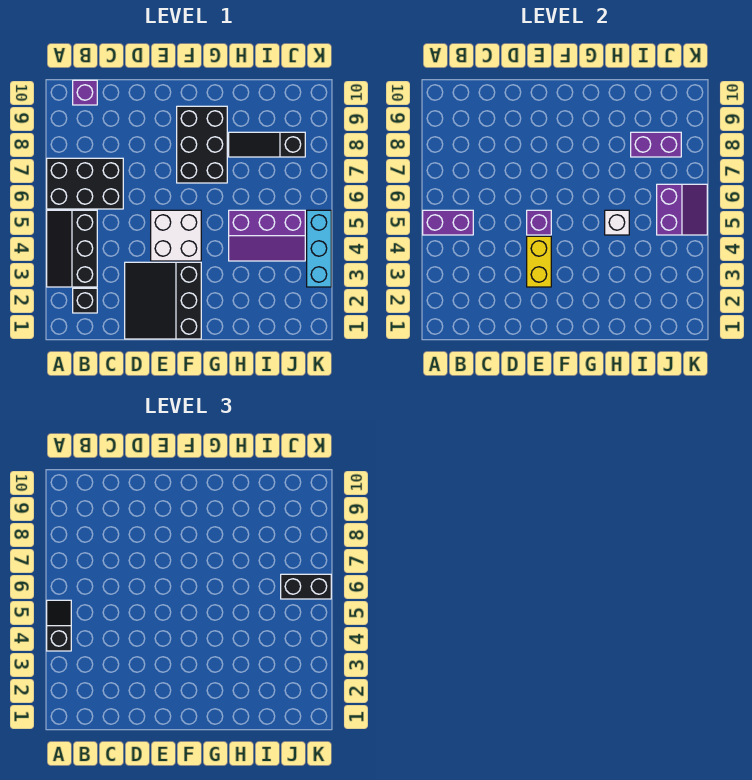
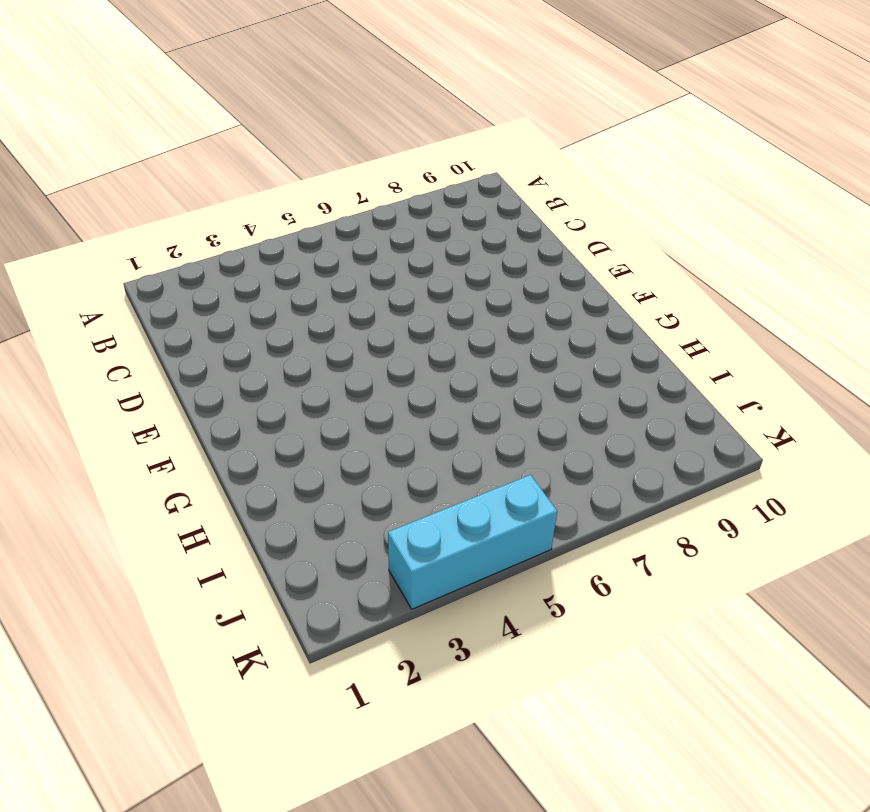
none -> black 2x3 slope [47,210,97,287]
none -> black 2x3 brick [47,158,123,209]
none -> black 1x1 brick [73,288,97,313]

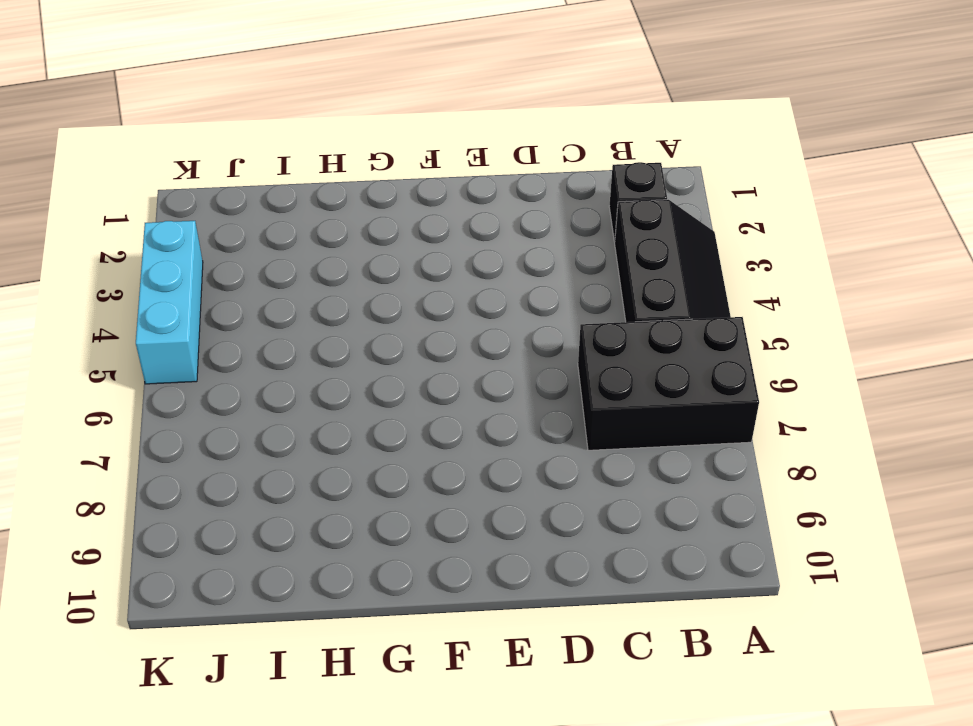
none -> purple 1x1 brick [73,80,97,105]
none -> black 3x3 slope [125,262,201,339]
none -> white 2x2 brick [151,210,201,261]

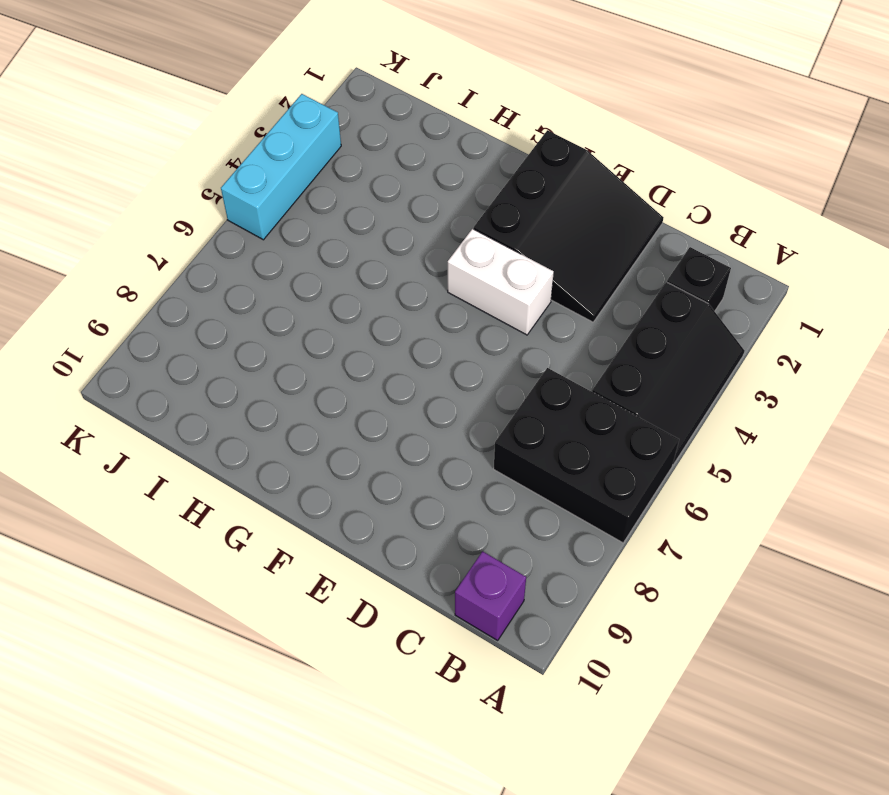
white 1x2 brick [448,229,554,335] -> white 2x2 brick [151,210,201,261]
none -> black 2x3 brick [177,106,227,183]
none -> purple 2x3 slope [229,210,305,261]
none -> black 1x3 slope [229,132,305,157]

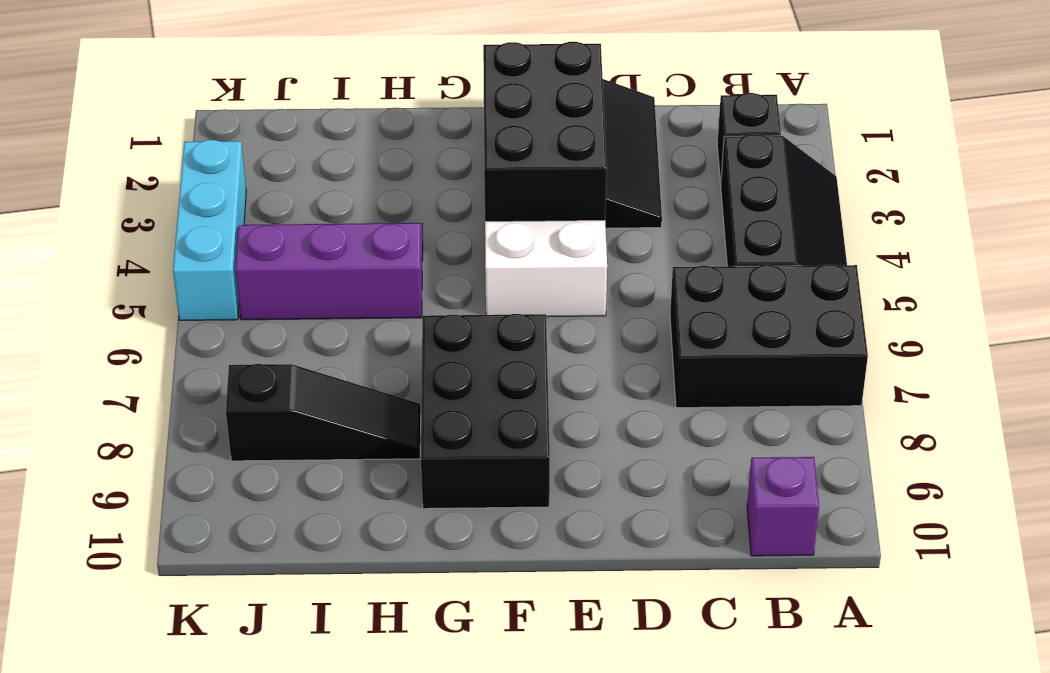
black 2x3 brick [483,42,607,222] -> yellow 1x2 brick [527,236,551,287]
none -> purple 1x2 brick [423,210,473,235]
none -> purple 1x1 brick [527,210,551,235]
none -> white 1x1 brick [605,210,629,235]

